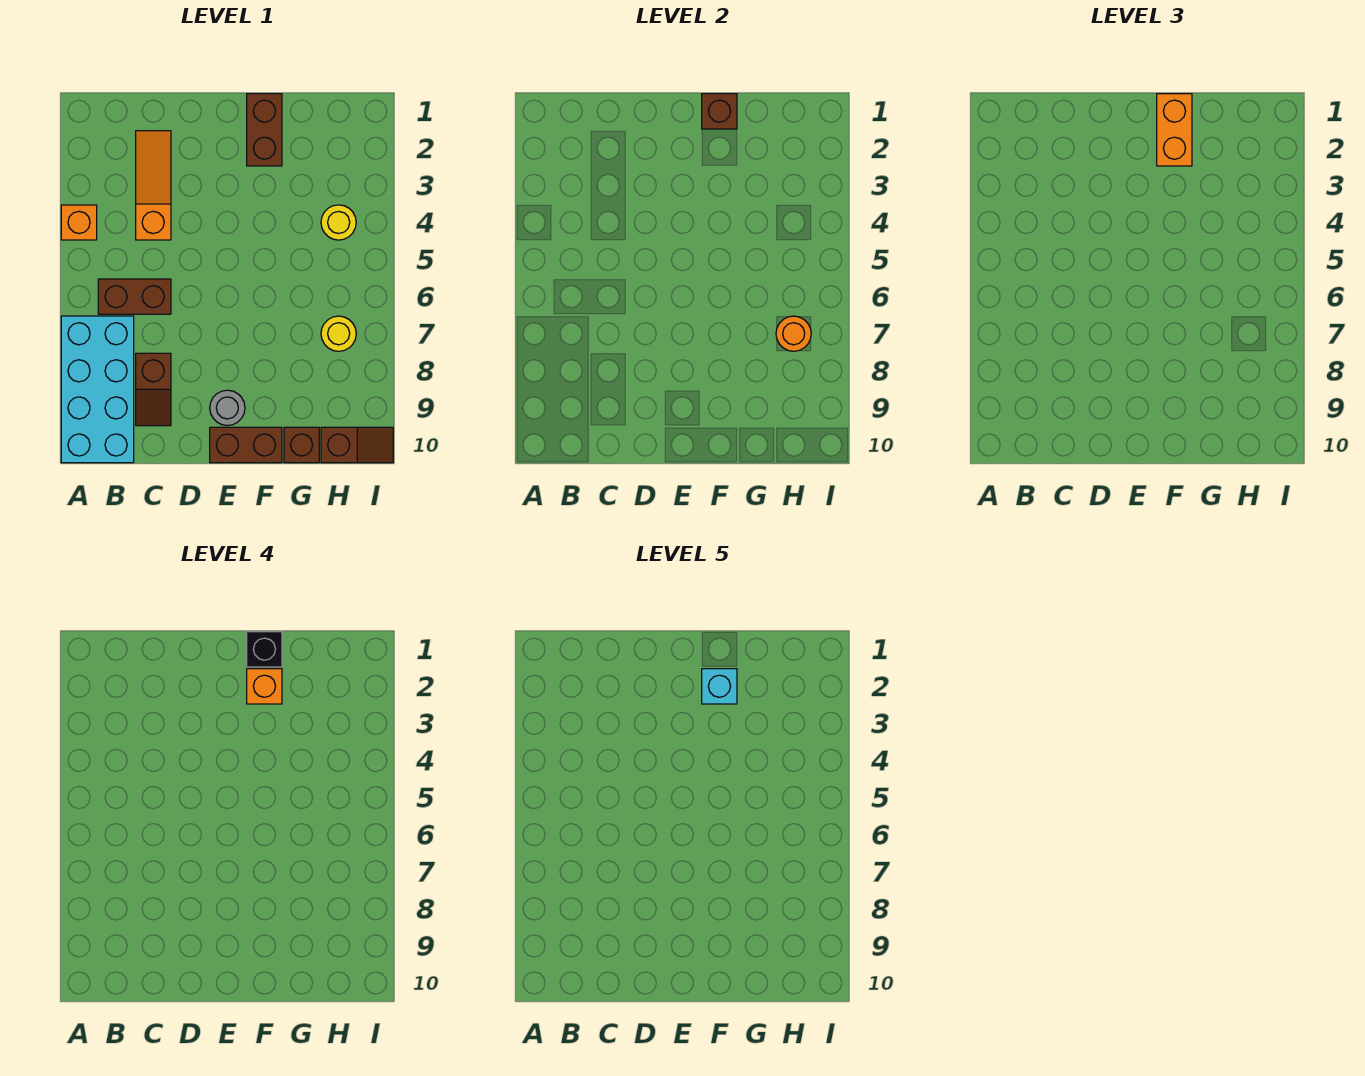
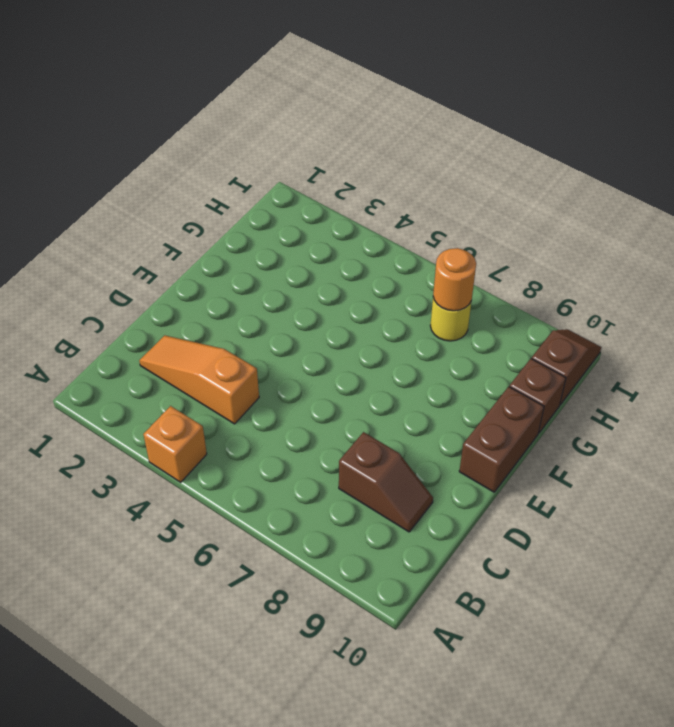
none -> cyan 2x4 brick [61,316,134,463]
none -> brown 1x2 brick [98,279,171,314]
none -> grey 1x1 round brick [210,390,245,426]

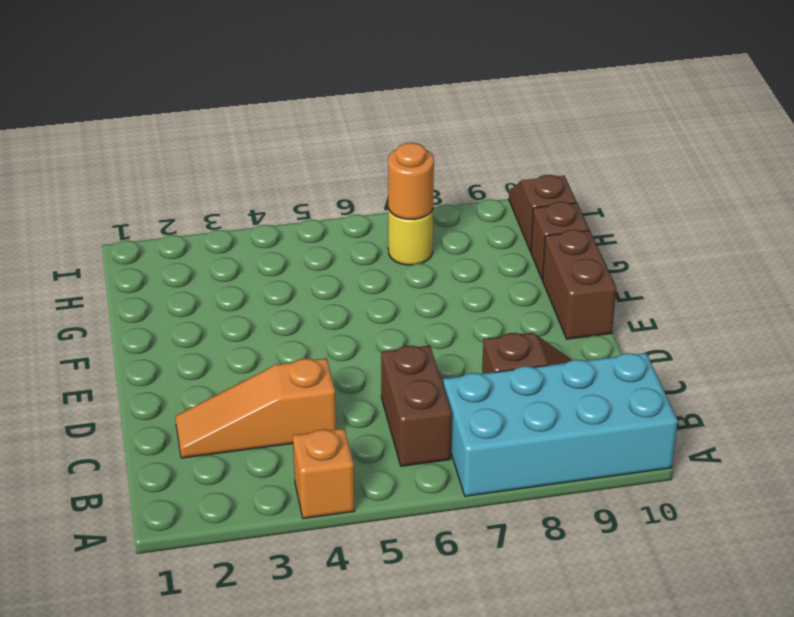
none -> grey 1x1 round brick [210,390,245,426]
none -> brown 1x2 brick [247,94,282,166]
none -> yellow 1x1 round brick [321,205,356,240]

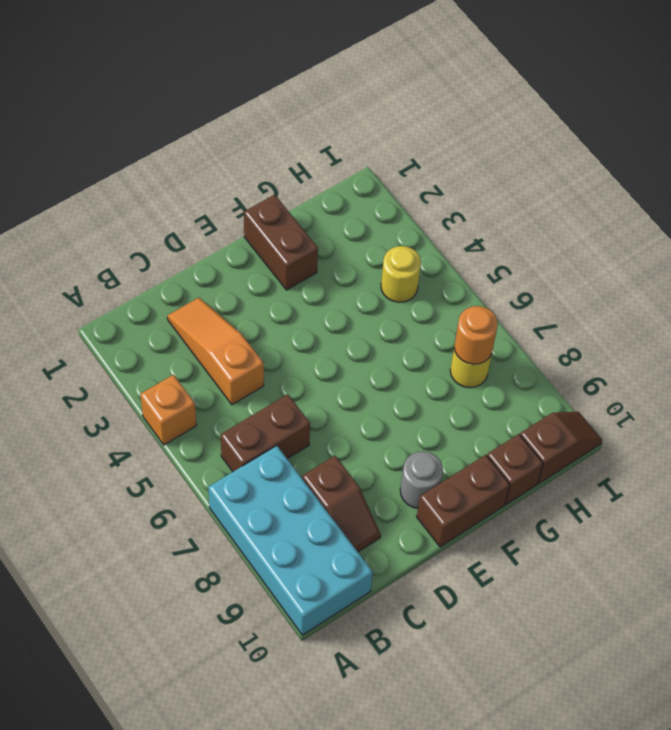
none -> brown 1x1 brick [702,94,737,129]
none -> orange 1x2 brick [1157,94,1192,166]
none -> black 1x1 brick [247,632,282,667]

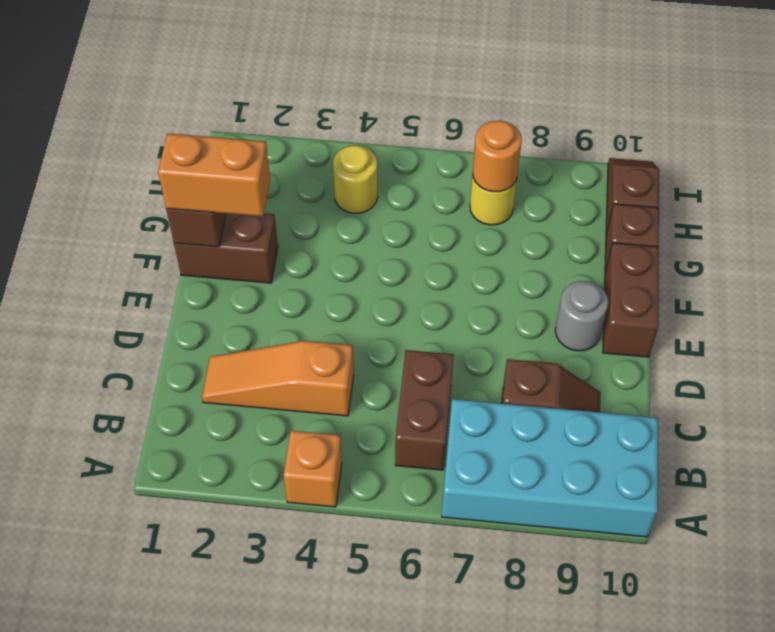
none -> black 1x1 brick [247,632,282,667]
none -> orange 1x1 brick [247,669,282,704]
none -> cyan 1x1 brick [702,669,737,704]

